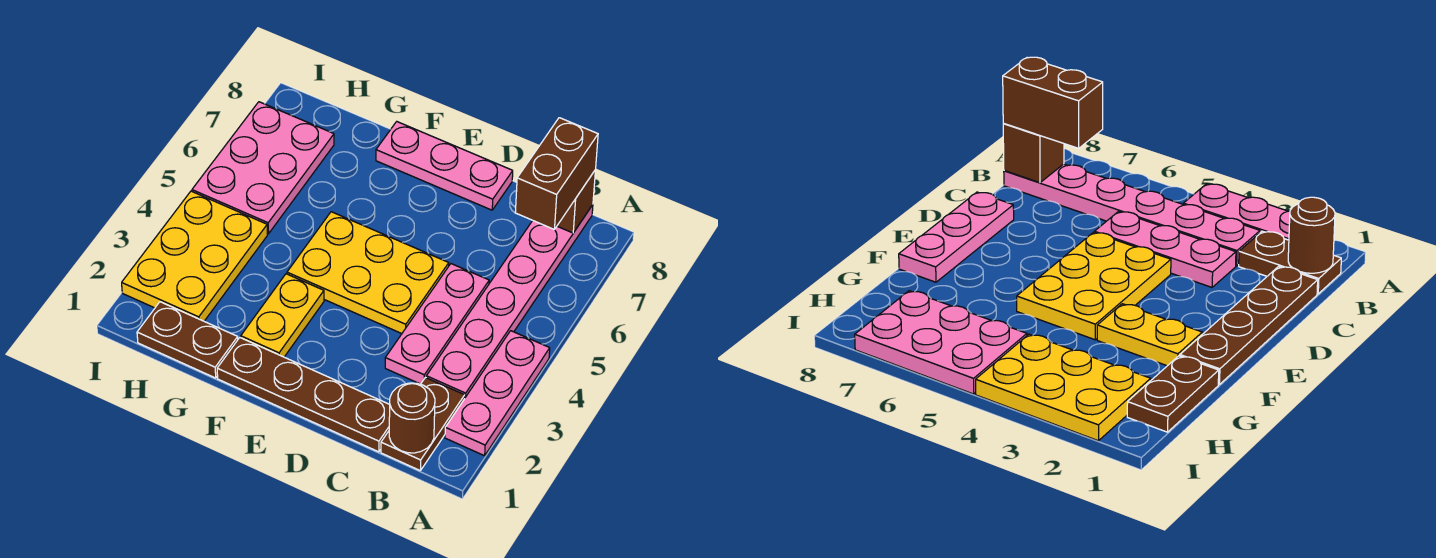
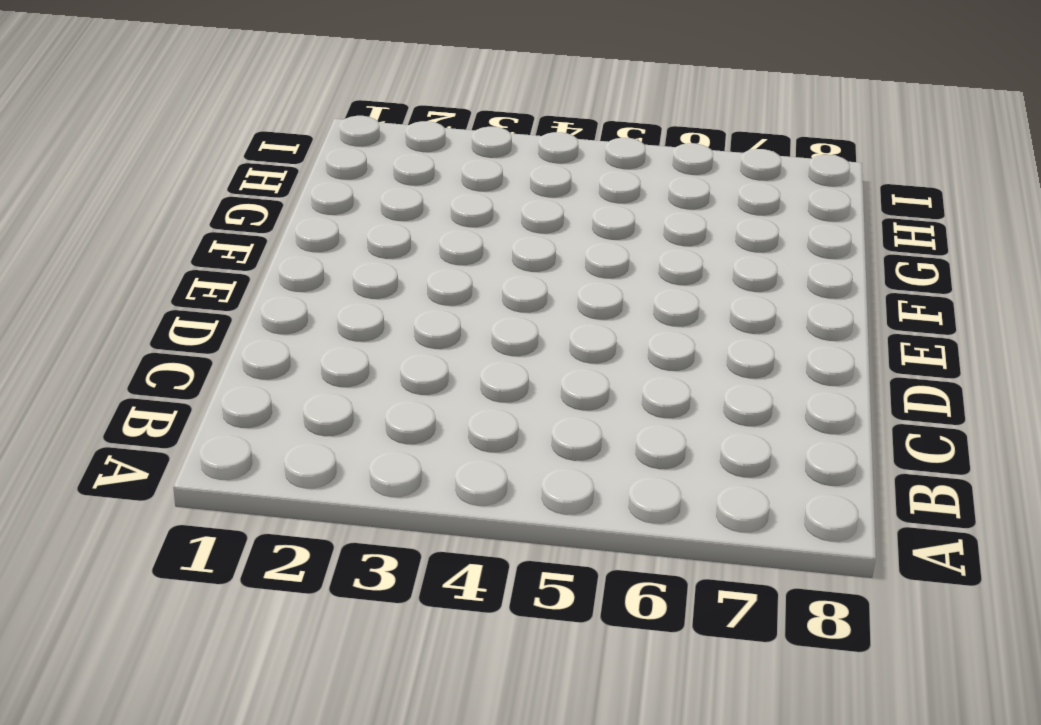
none -> pink 1x3 plate [445,331,550,456]
none -> brown 1x2 plate [381,378,465,470]
none -> pink 1x6 plate [426,205,593,397]

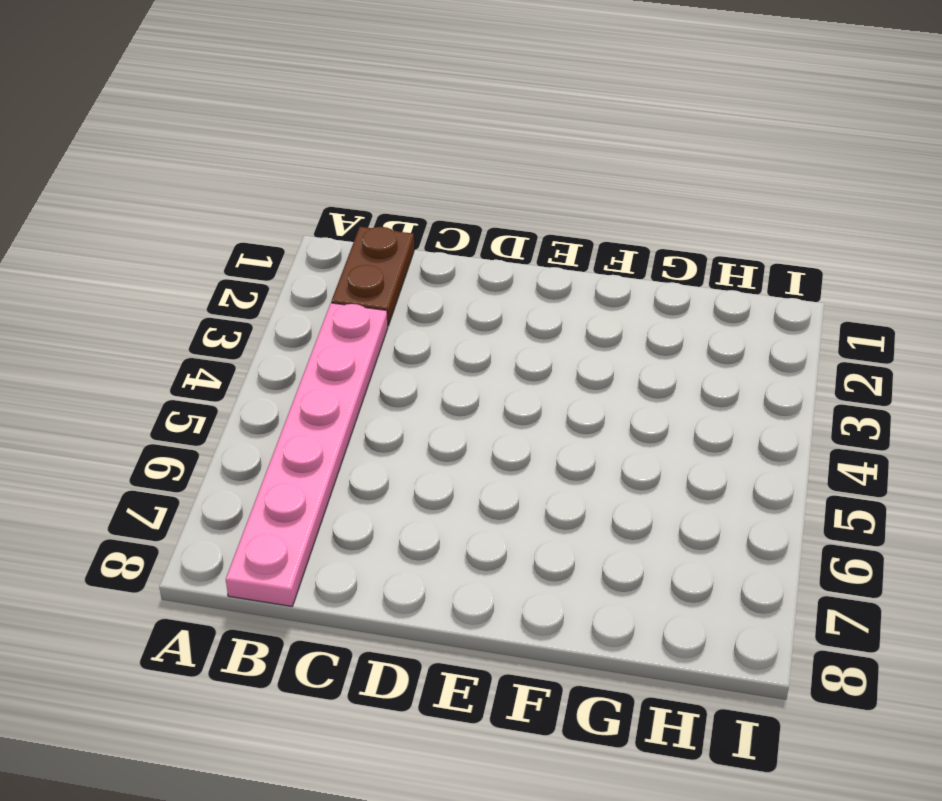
none -> pink 1x3 plate [445,331,550,456]
none -> brown 1x4 plate [217,338,390,452]
none -> pink 1x3 plate [385,264,489,384]

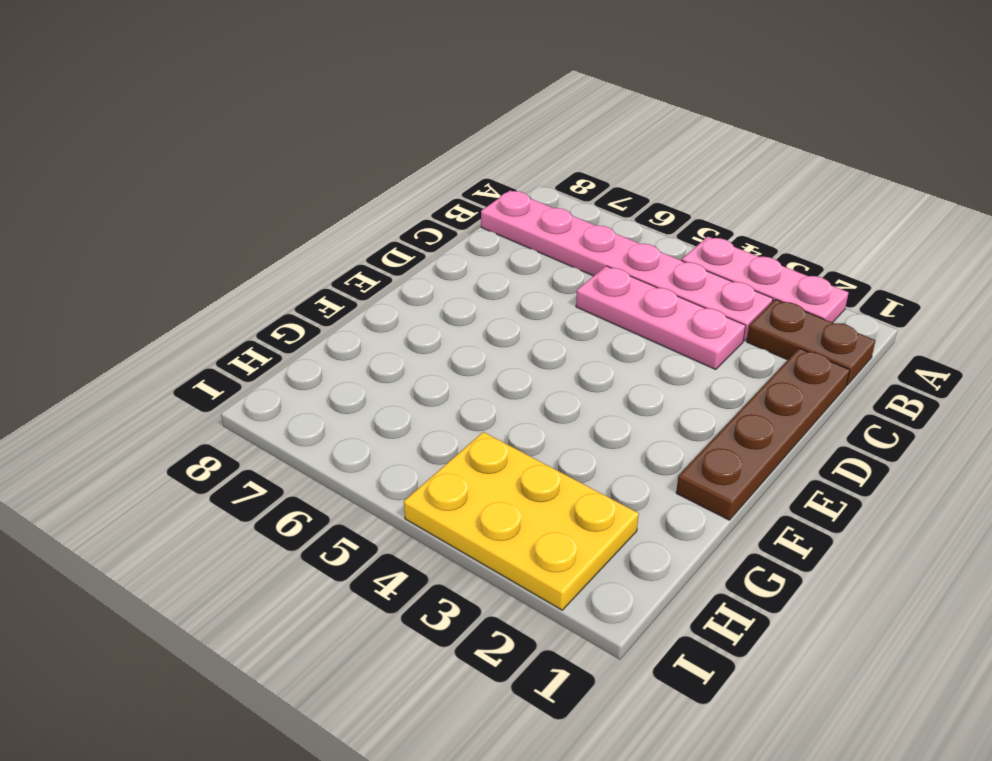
none -> yellow 2x3 plate [287,212,449,334]
none -> pink 1x3 plate [376,122,513,210]
none -> yellow 1x2 plate [241,274,324,357]

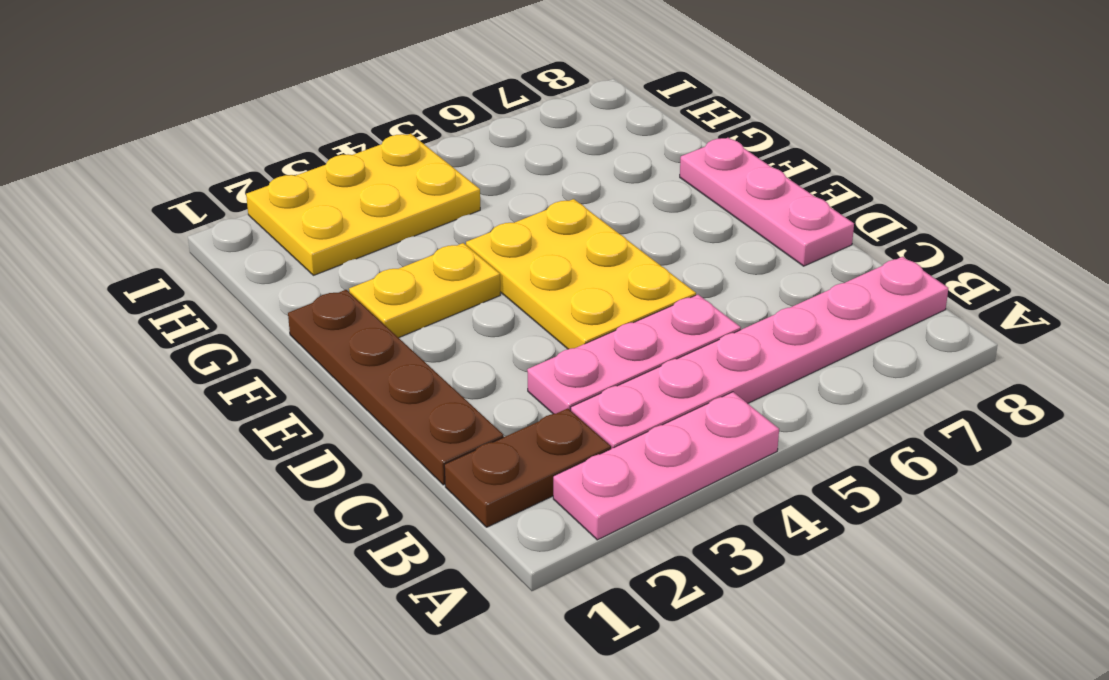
none -> brown 1x2 plate [137,302,238,378]
none -> pink 2x3 plate [192,102,334,234]
none -> brown 1x1 round brick [389,383,435,453]

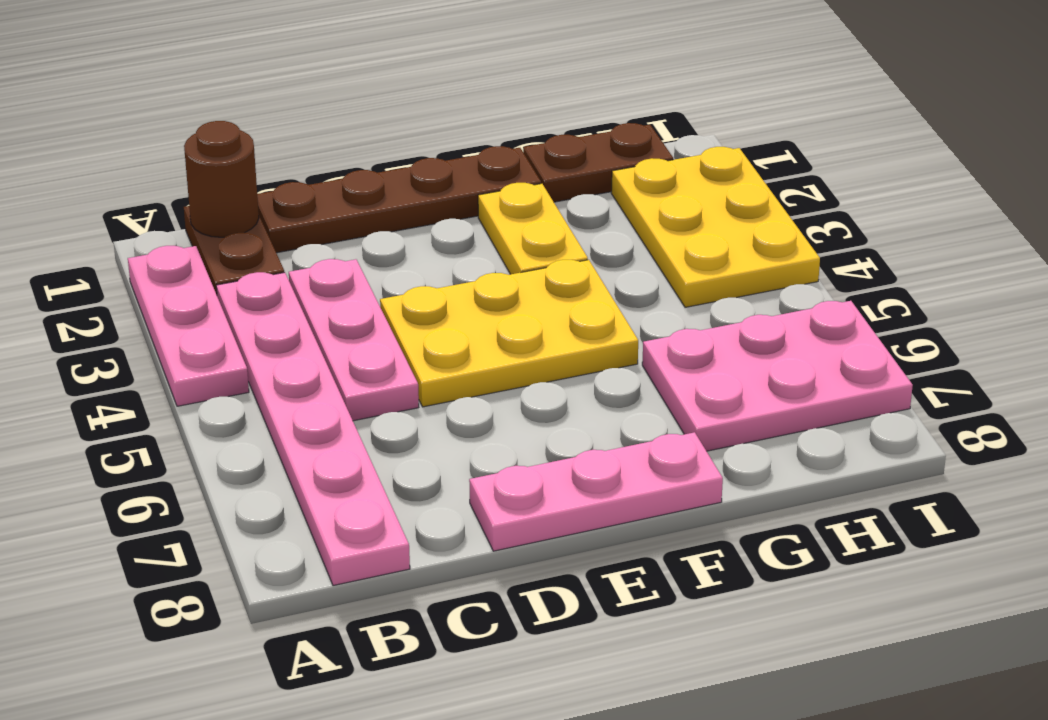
pink 2x3 plate [642,301,913,451] -> pink 2x3 plate turned to [192,102,334,234]
none -> brown 1x1 brick [557,171,595,233]
none -> brown 1x2 brick [515,118,598,230]

